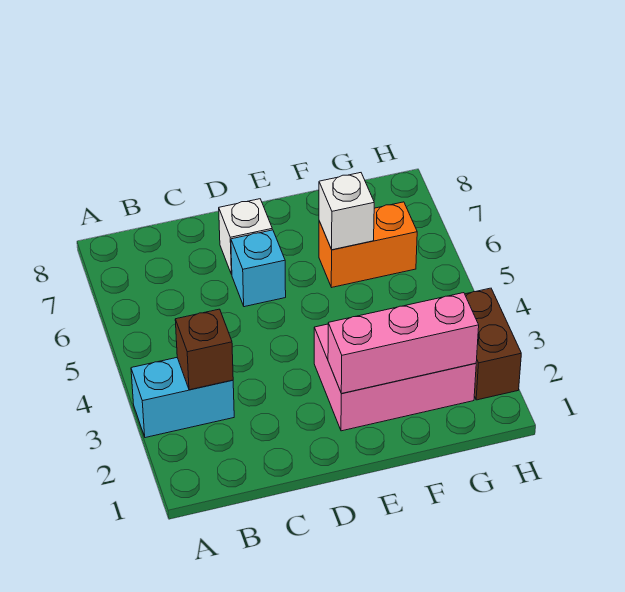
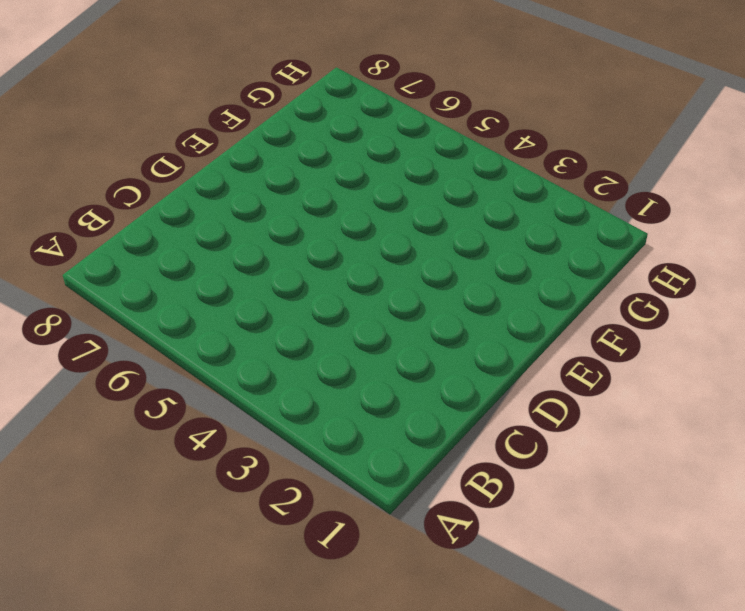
none -> cyan 1x2 brick [131,358,234,438]
none -> cyan 1x1 brick [231,230,286,307]

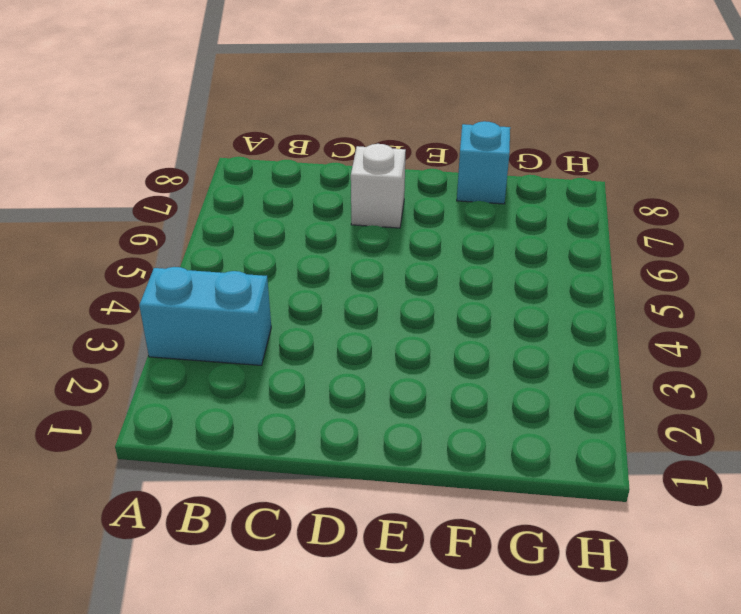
cyan 1x1 brick [457,121,510,204] -> cyan 1x1 brick moved to [231,230,286,307]
none -> pink 2x3 brick [314,324,476,431]
none -> orange 1x2 brick [319,202,417,287]

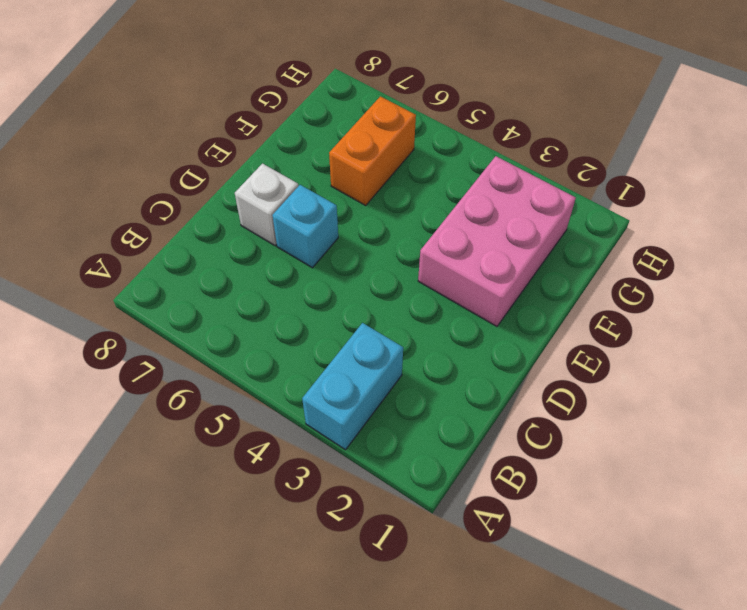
none -> brown 1x2 brick [465,288,521,400]
none -> brown 1x1 brick [175,309,233,390]

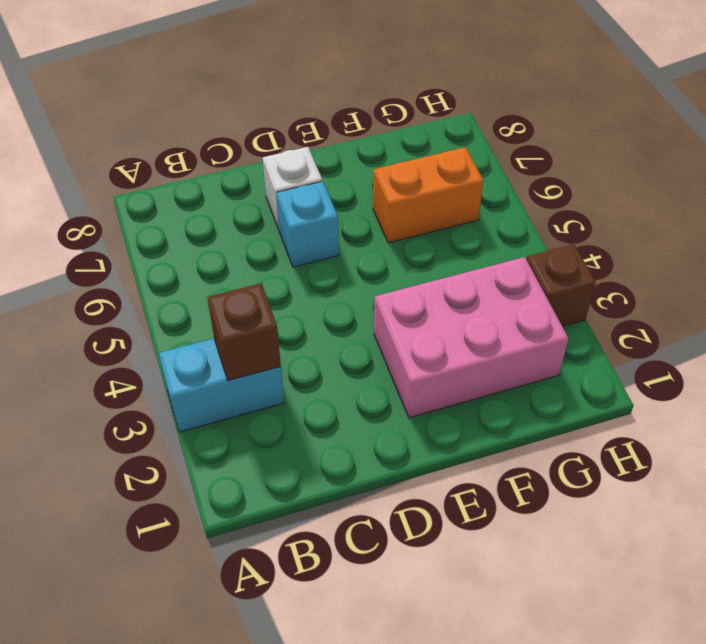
brown 1x1 brick [527,244,596,327] -> brown 1x2 brick [465,288,521,400]
none -> pink 1x3 brick [328,293,479,394]
none -> white 1x1 brick [319,173,374,250]

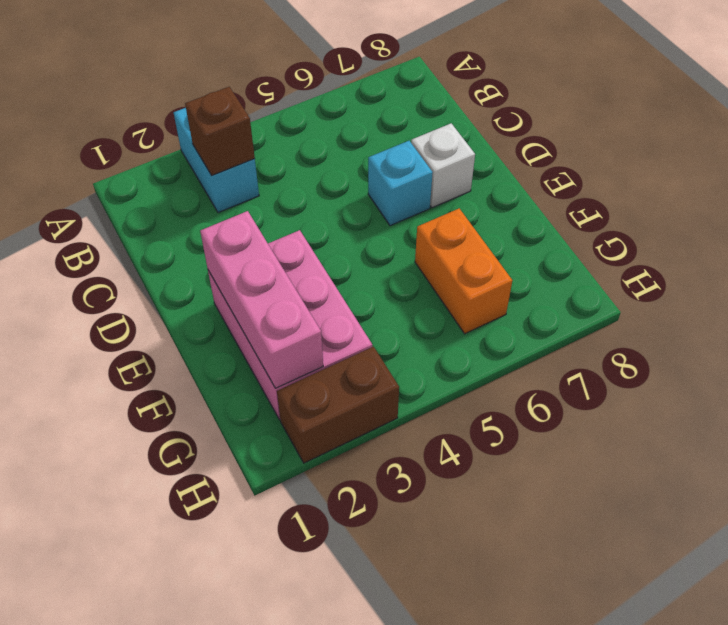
none -> white 1x1 brick [319,173,374,250]

